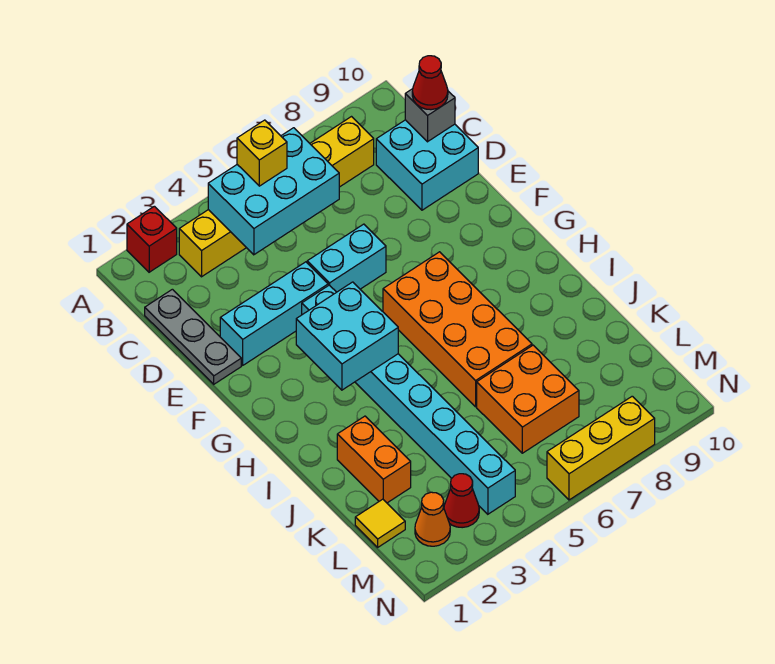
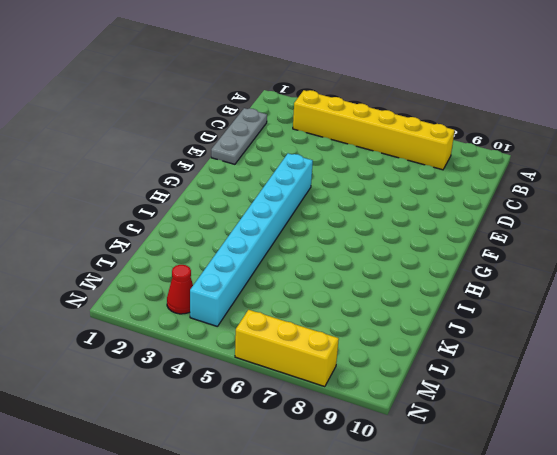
none -> red 1x1 brick [127,206,177,272]
none -> cyan 2x2 brick [376,120,478,210]
none -> cyan 1x3 brick [220,262,328,365]

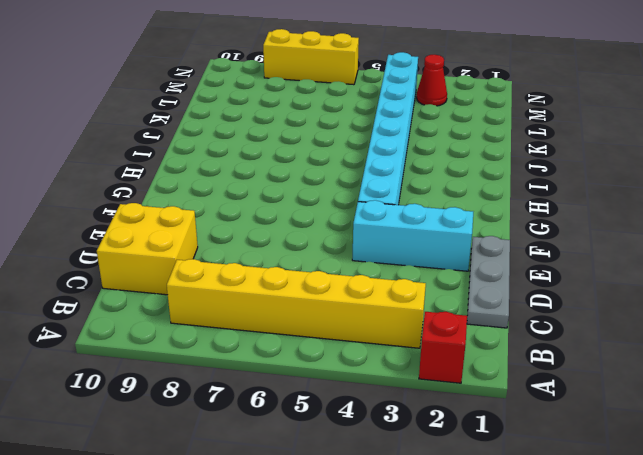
yellow 2x2 brick [97,203,198,295] -> cyan 2x2 brick [376,120,478,210]
none -> cyan 1x2 brick [307,224,386,292]
none -> orange 2x4 brick [383,252,532,407]
none -> orange 1x2 brick [337,416,411,503]

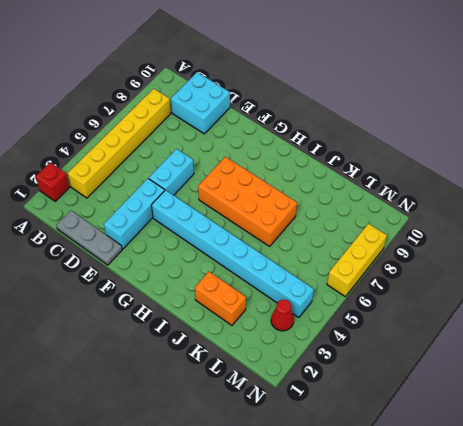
none -> orange 2x2 brick [477,345,579,453]
none -> yellow 1x1 tile [355,499,405,547]
none -> orange 1x1 cone [415,492,450,546]

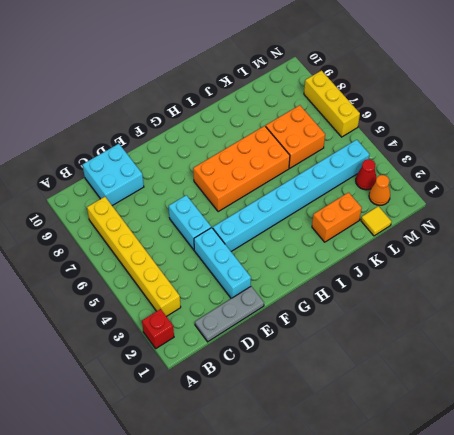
none -> cyan 2x3 brick [208,128,339,255]
none -> grey 1x1 brick [405,89,455,142]
none -> cyan 2x2 brick [296,282,398,390]

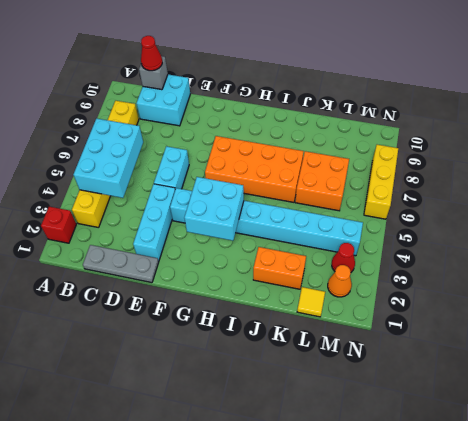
none -> yellow 1x1 brick [237,120,287,186]

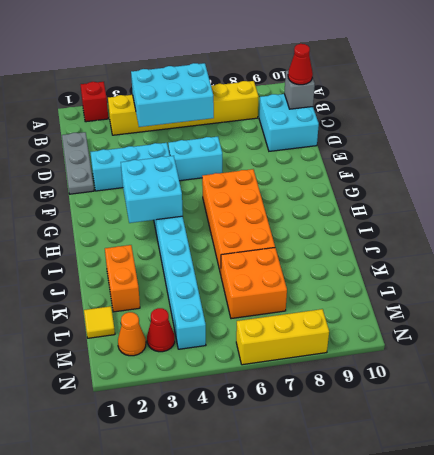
none -> yellow 1x1 brick [237,120,287,186]

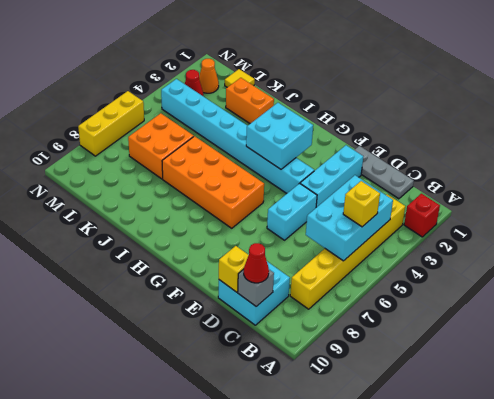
yellow 1x1 brick [219,246,249,292] -> none

